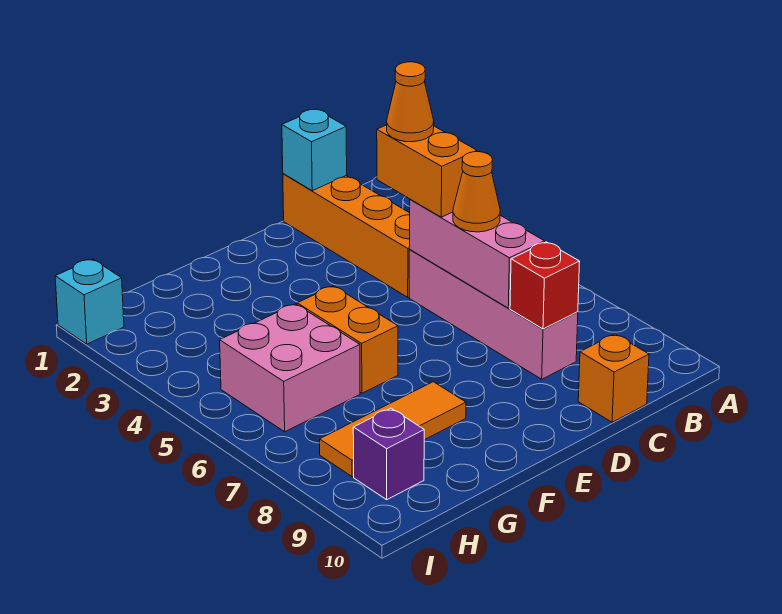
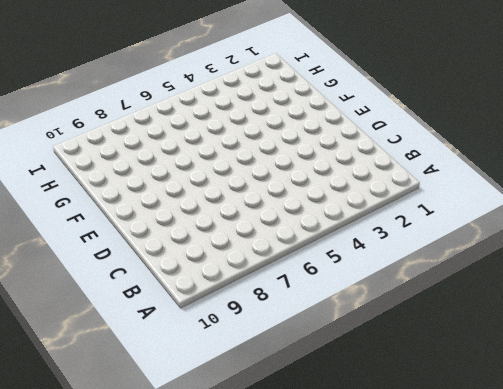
none -> orange 1x4 brick [283,174,410,297]
none -> pink 1x4 brick [409,250,578,379]
none -> orange 1x1 brick [578,334,649,422]

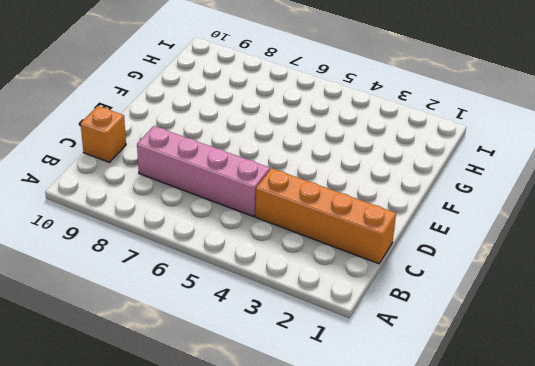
none -> orange 1x2 brick [297,286,398,393]
none -> orange 1x3 tile [320,382,466,477]
none -> pink 2x2 brick [220,304,360,432]

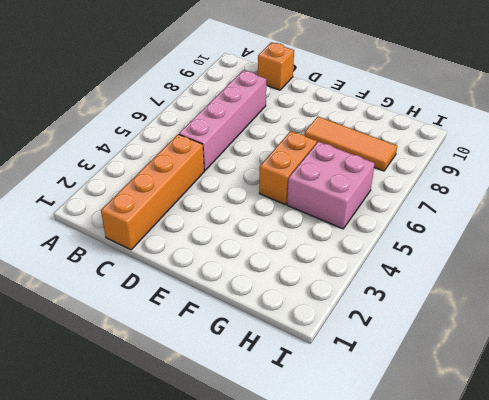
none -> purple 1x1 brick [353,408,424,500]
none -> cyan 1x1 brick [55,259,124,344]
none -> cyan 1x1 brick [282,109,347,191]

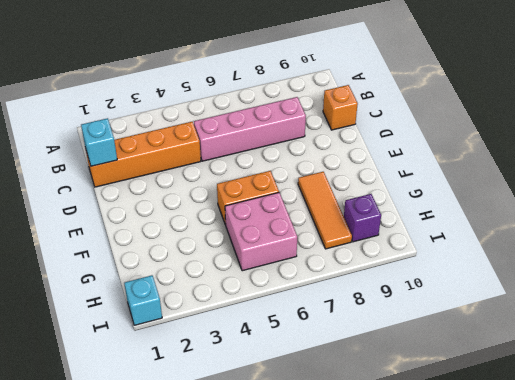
none -> pink 1x3 brick [409,199,545,308]
none -> red 1x1 brick [510,242,580,329]
none -> orange 1x2 brick [377,125,477,217]

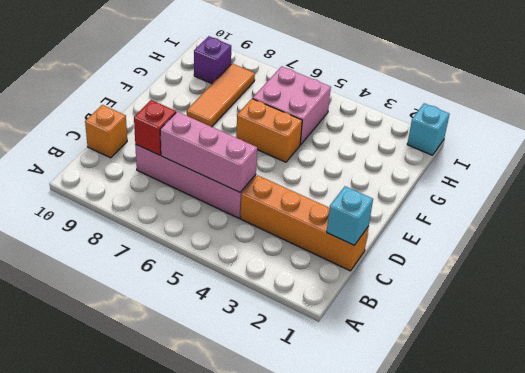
none -> orange 1x2 brick [377,125,477,217]
none -> orange 1x1 cone [453,152,500,232]
none -> orange 1x1 cone [387,62,434,142]

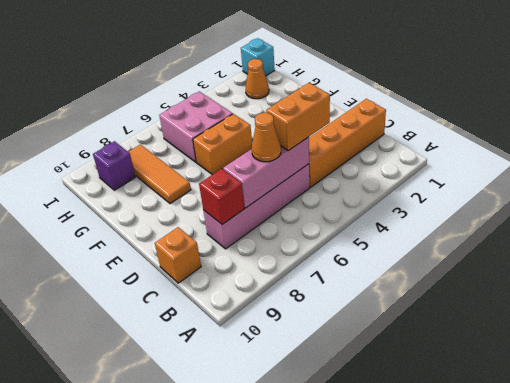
orange 1x1 cone [246,59,269,99] -> orange 1x1 cone moved to [387,62,434,142]
none -> cyan 1x1 brick [282,109,347,191]

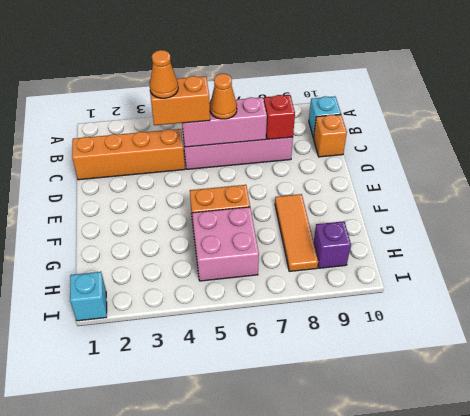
cyan 1x1 brick [309,96,341,138] -> cyan 1x1 brick moved to [282,109,347,191]

